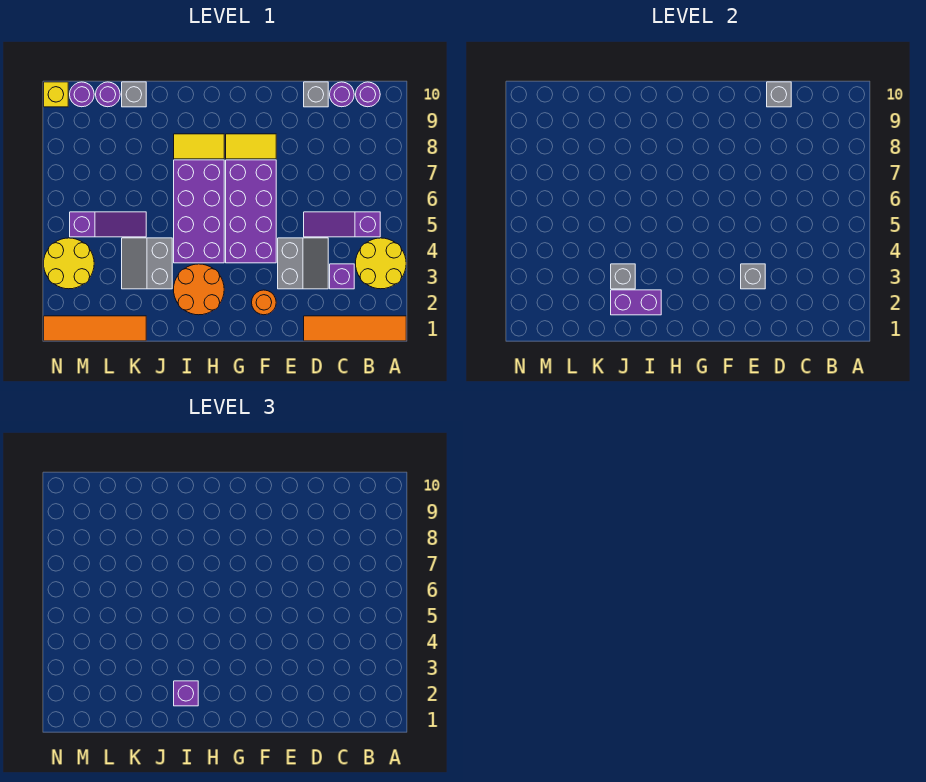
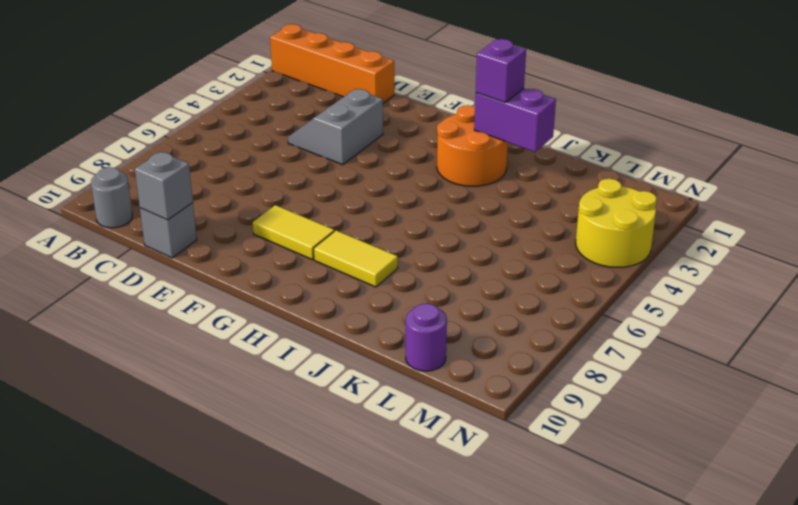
orange 1x4 brick [270,24,394,103] -> orange 1x4 tile [304,316,406,341]
grey 1x1 round brick [91,167,132,228] -> purple 1x1 round brick [356,82,380,107]
none -> yellow 2x2 round brick [356,238,406,289]
none -> purple 1x3 slope [304,212,380,237]
none -> purple 1x1 brick [330,264,354,289]

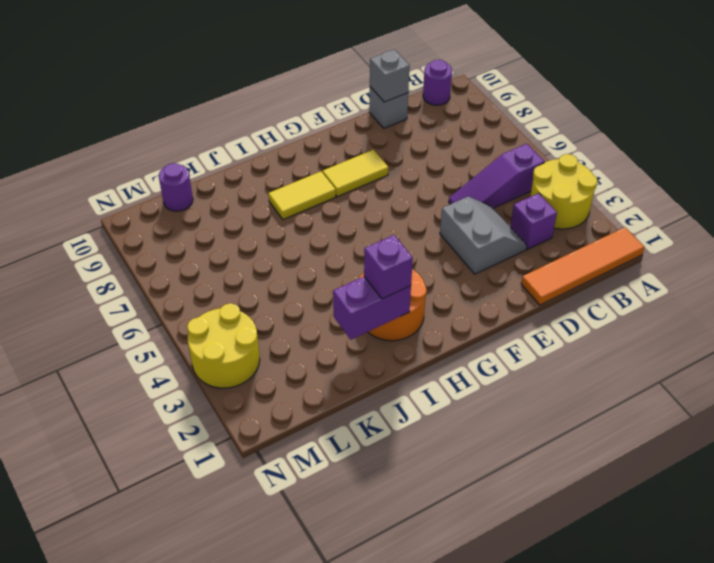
none -> purple 1x1 round brick [330,82,354,107]
none -> orange 1x1 round brick [252,290,276,315]
none -> purple 2x4 brick [226,160,276,263]

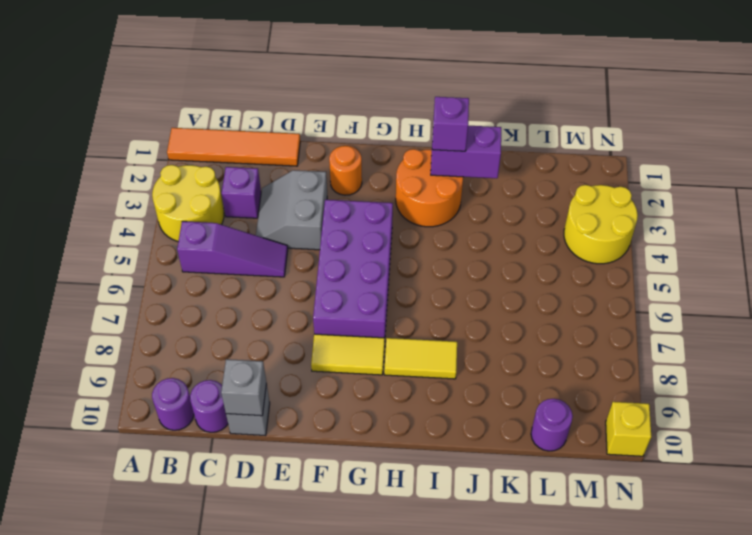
none -> purple 2x4 brick [174,160,224,263]
none -> grey 2x2 slope [122,238,172,289]
none -> orange 1x4 tile [44,316,146,341]

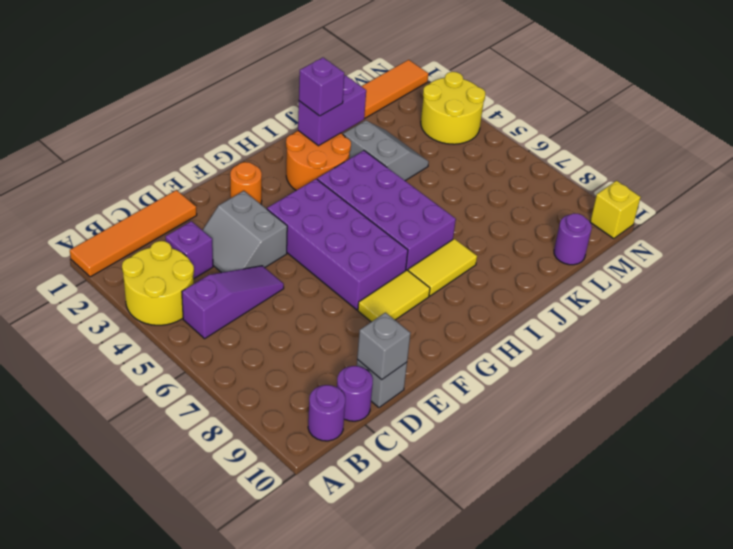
none -> purple 1x3 slope [70,212,146,237]
none -> grey 1x1 brick [122,82,146,107]
none -> purple 1x1 round brick [70,82,94,107]

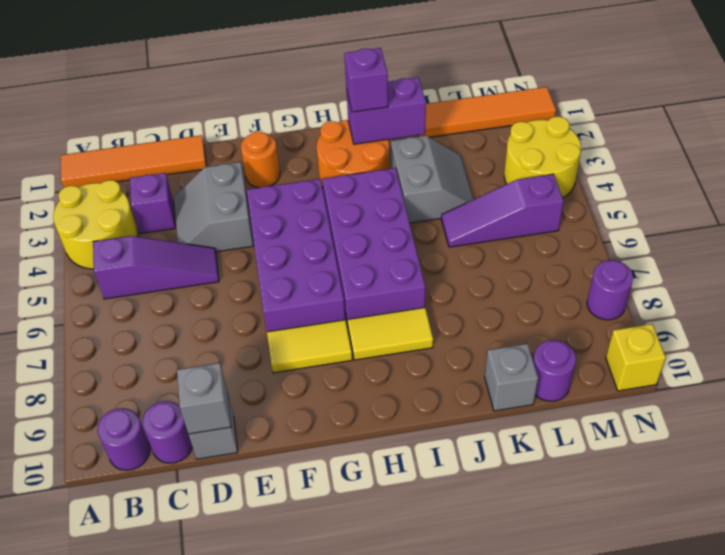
purple 1x1 round brick [587,260,633,320] -> purple 1x1 round brick moved to [70,82,94,107]
none -> grey 1x1 brick [741,264,765,289]
none -> grey 1x1 brick [611,264,635,289]

